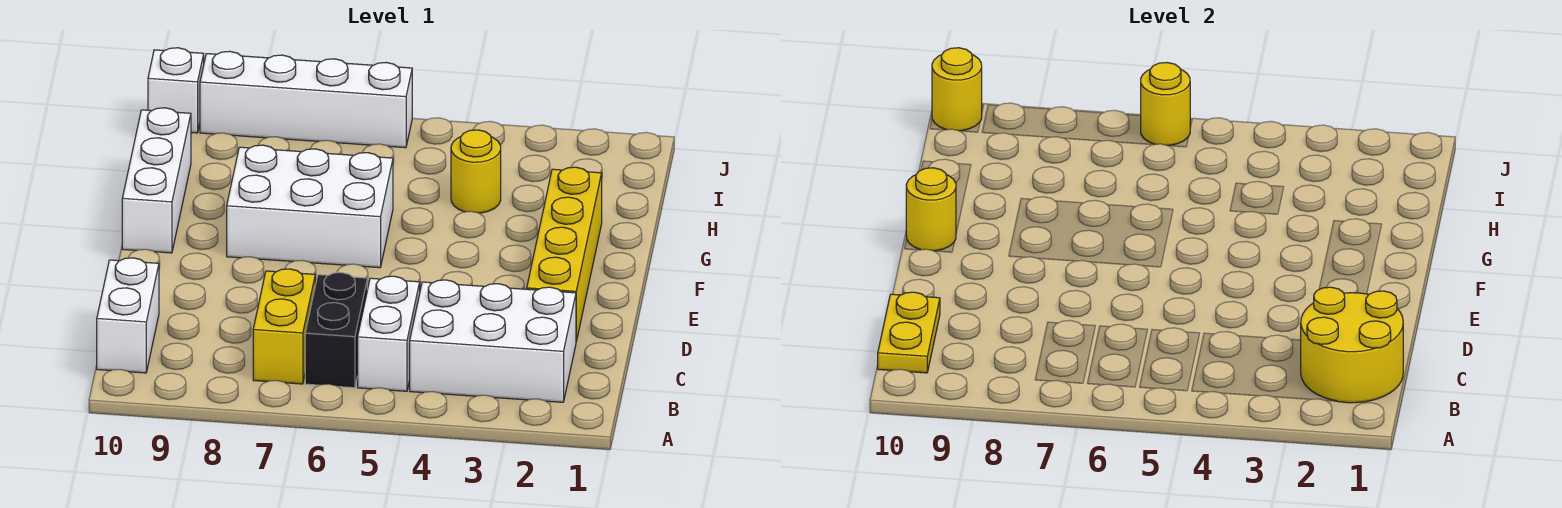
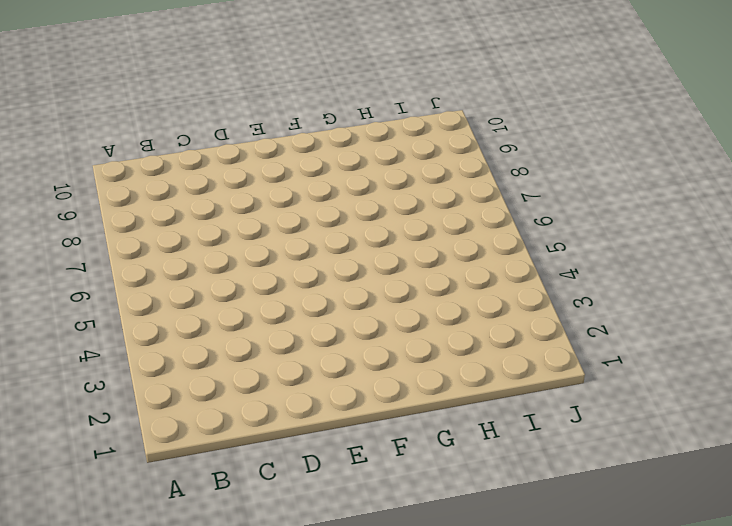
none -> white 2x3 brick [410,280,576,402]
none -> white 1x2 brick [358,276,420,391]
none -> black 1x2 brick [305,273,367,388]

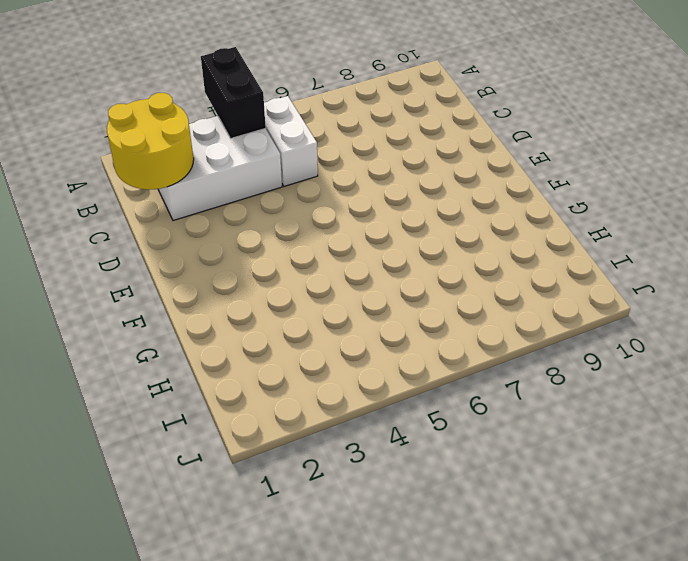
black 1x2 brick [201,47,266,138] -> black 1x2 brick moved to [305,273,367,388]
none -> yellow 1x2 brick [253,269,315,384]
none -> white 1x2 brick [97,258,159,373]
none -> yellow 1x4 brick [527,167,602,341]

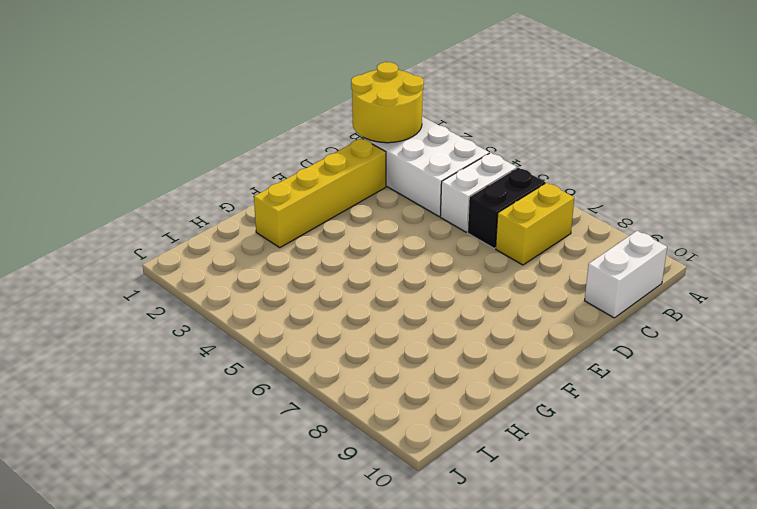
none -> white 2x3 brick [227,145,393,268]
none -> white 1x3 brick [122,108,191,253]
none -> yellow 1x1 round brick [451,130,501,213]

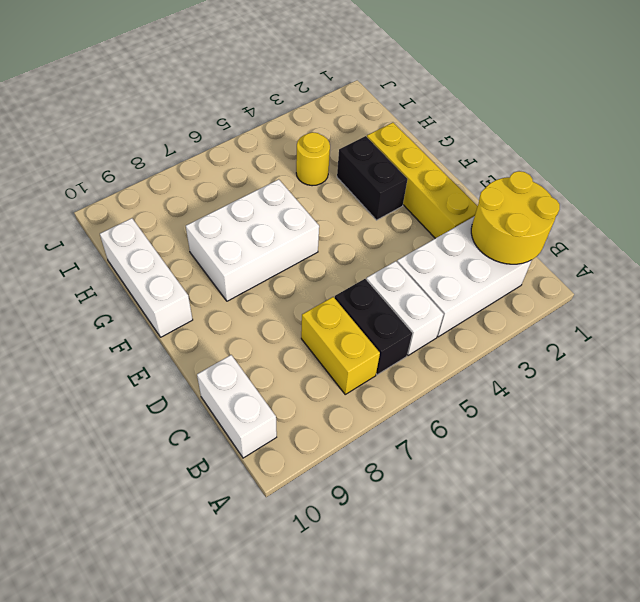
black 1x2 brick [337,136,408,220] -> none
none -> white 1x4 brick [200,51,412,148]
none -> white 1x1 brick [148,48,204,133]
none -> yellow 1x2 plate [878,292,940,373]

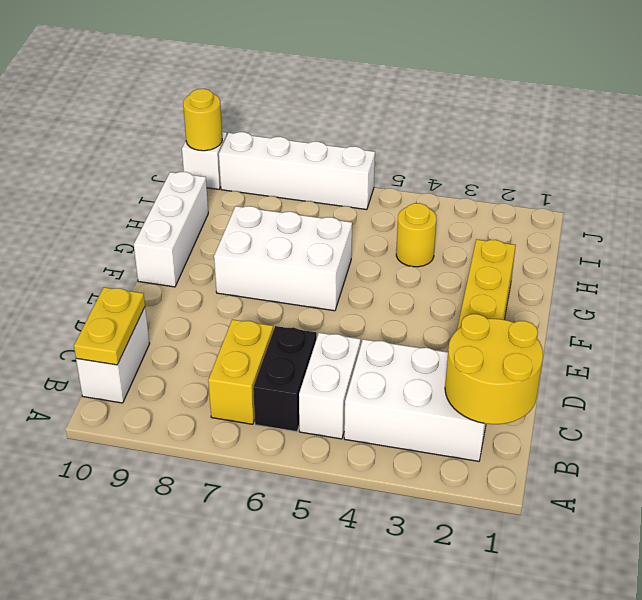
none -> yellow 1x1 round brick [906,168,956,251]
none -> yellow 1x1 round brick [1141,63,1190,146]

